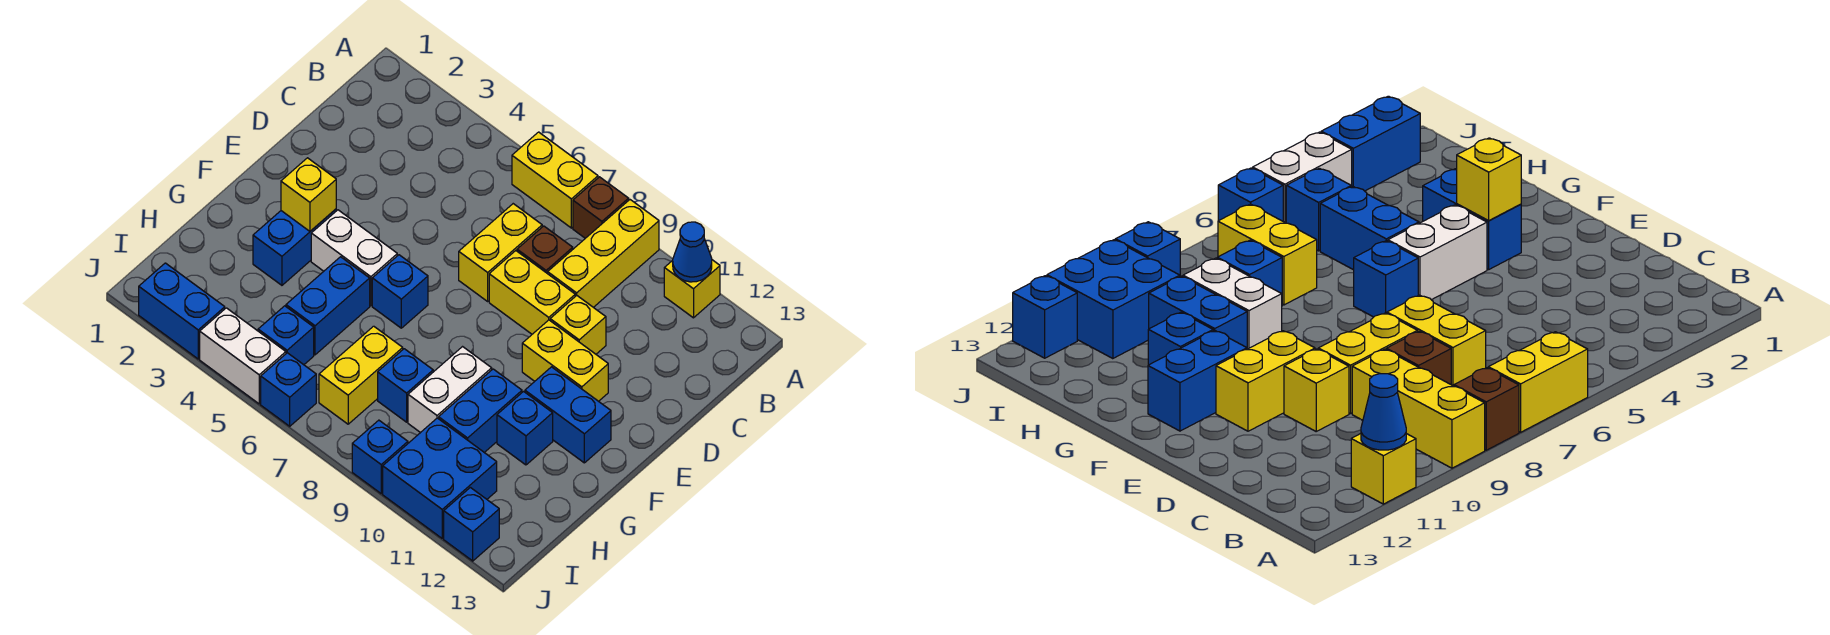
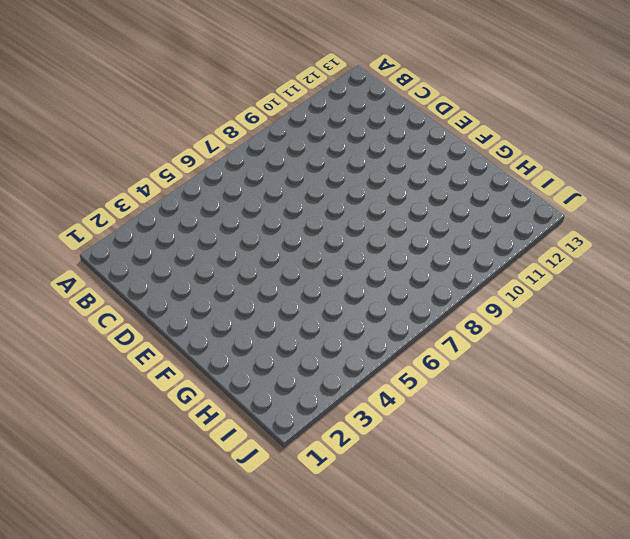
none -> yellow 1x2 brick [512,132,598,228]
none -> brown 1x1 brick [573,177,629,238]
none -> yellow 1x3 brick [548,200,659,307]

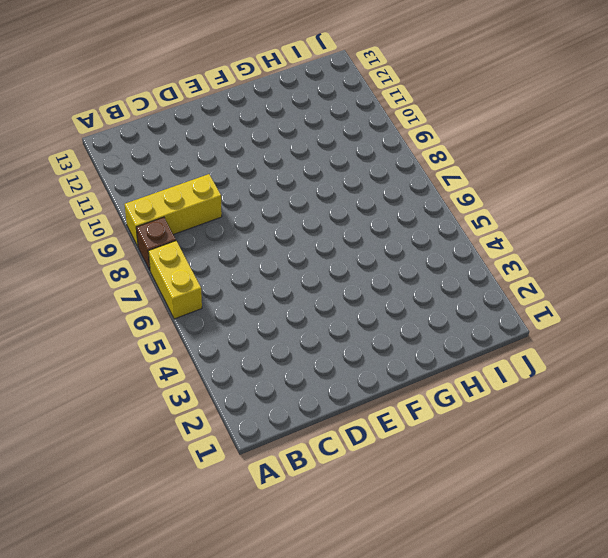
none -> yellow 1x1 brick [664,260,720,318]
none -> yellow 1x2 brick [459,204,542,301]
none -> brown 1x1 brick [517,226,573,274]

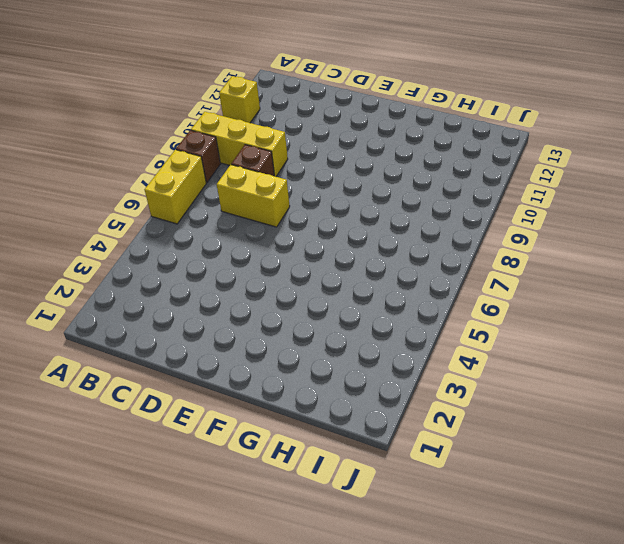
none -> yellow 1x2 brick [489,251,575,334]
none -> yellow 1x1 brick [550,296,606,354]
none -> yellow 1x2 brick [522,320,608,401]

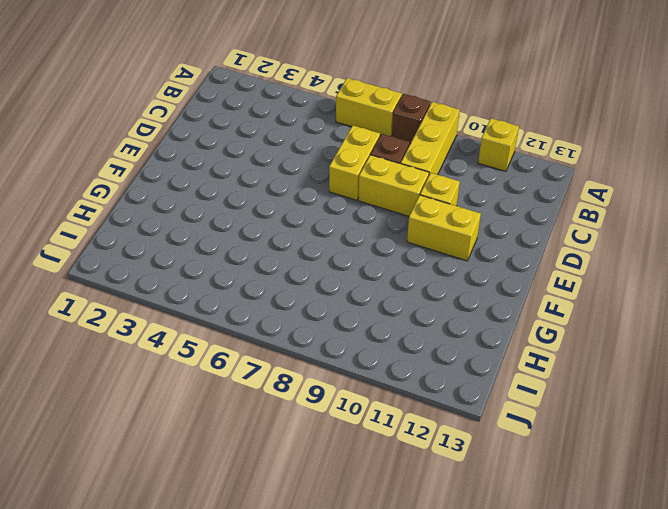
none -> blue 1x2 brick [253,209,336,285]
none -> white 1x2 brick [311,210,397,306]
none -> blue 1x1 brick [372,255,428,328]

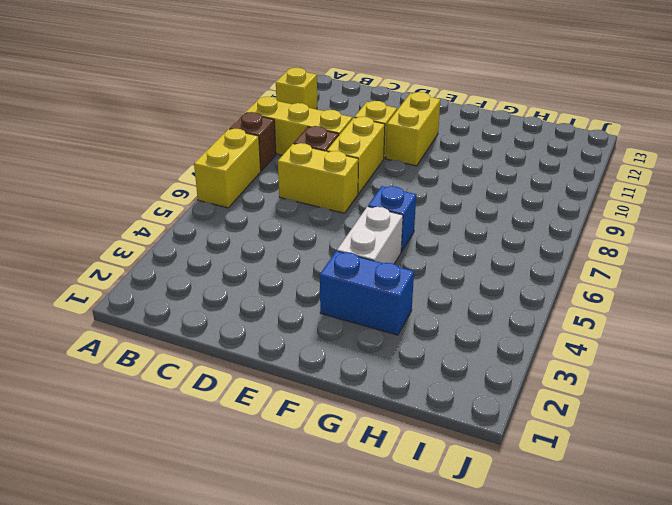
none -> blue 1x2 brick [525,367,611,463]
none -> blue 1x2 brick [286,257,370,355]
none -> white 1x2 brick [408,347,492,433]

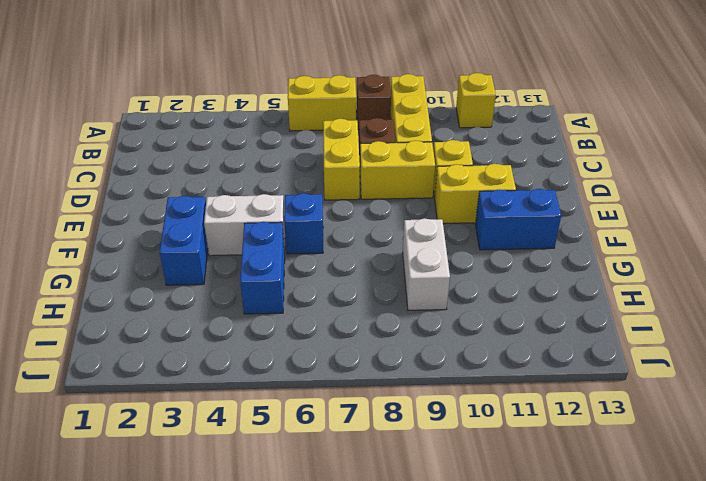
none -> blue 1x2 brick [439,369,522,452]
none -> blue 1x1 brick [497,391,553,465]
none -> yellow 1x2 brick [319,326,403,424]

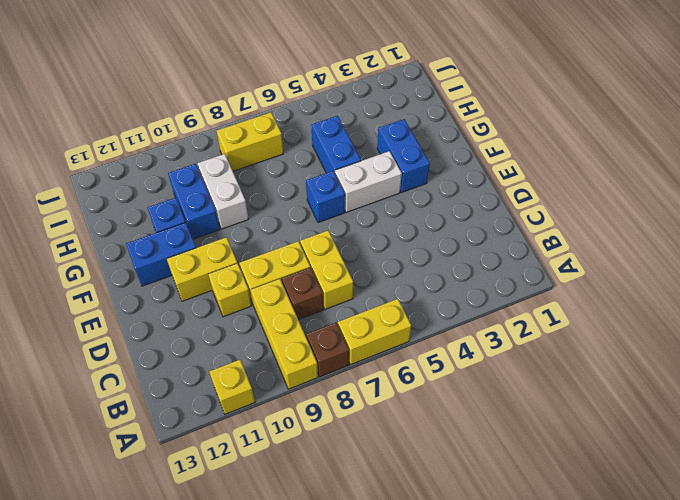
yellow 1x2 brick [217,112,283,171] -> yellow 1x2 brick turned to [319,326,403,424]
none -> blue 1x1 brick [378,349,433,422]
none -> blue 1x1 brick [258,306,314,365]
none -> blue 2x2 brick [383,418,497,538]

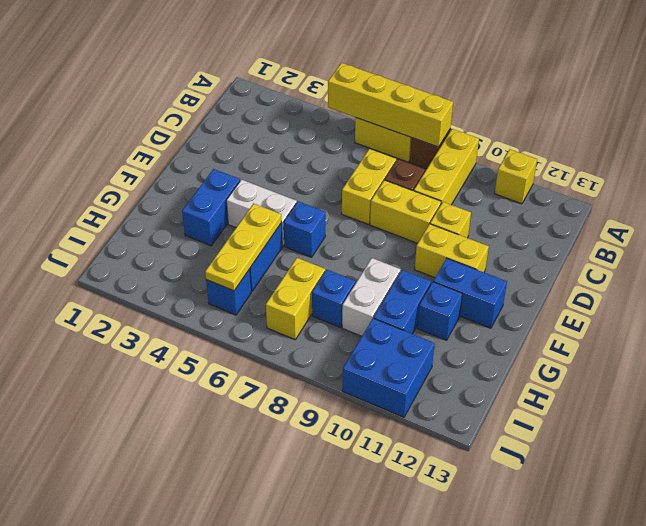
yellow 1x4 brick [328,63,453,147] -> none
yellow 1x3 plate [205,204,281,291] -> none
none -> blue 1x2 brick [139,263,225,359]
none -> white 1x2 brick [200,308,286,404]
none -> blue 1x1 brick [261,353,316,426]

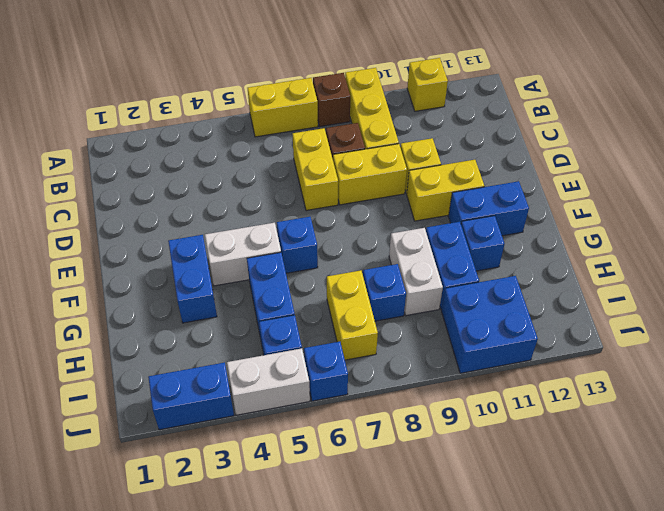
none -> blue 1x1 brick [352,420,408,494]
none -> blue 1x1 brick [444,487,499,561]
none -> blue 1x1 cone [673,222,712,282]

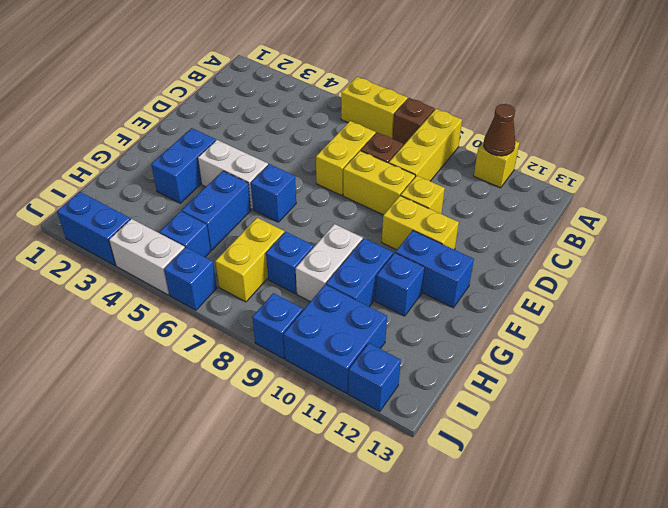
brown 1x1 cone [484,104,515,156] -> blue 1x1 cone [673,222,712,282]
none -> yellow 1x1 brick [281,158,336,231]

